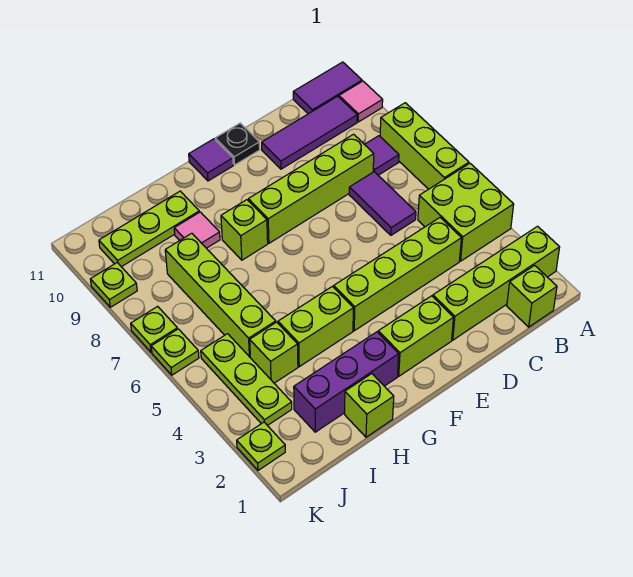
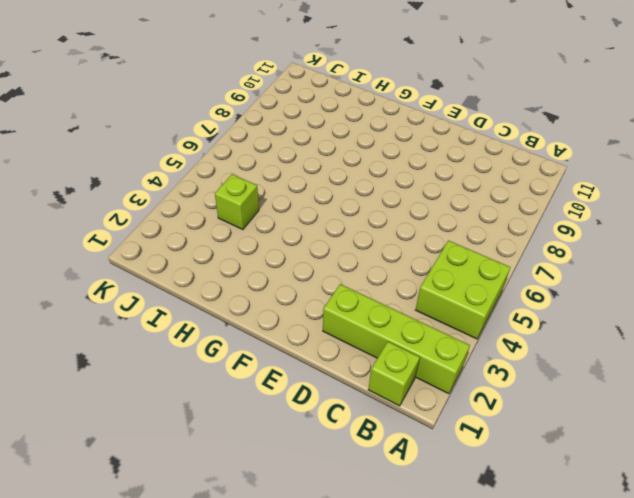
none -> lime 1x3 brick [380,103,469,189]
none -> pink 1x1 tile [339,81,383,122]
none -> purple 1x2 tile [293,62,362,114]

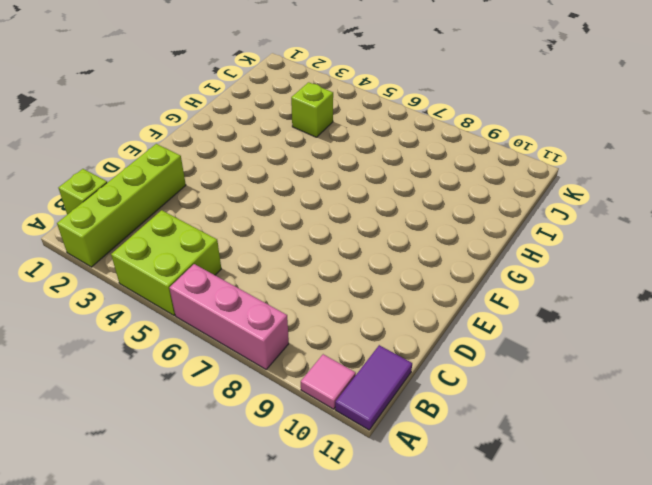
pink 1x3 brick [169,264,289,369] -> lime 1x3 brick [380,103,469,189]
none -> purple 1x1 tile [364,136,399,175]
none -> purple 1x3 tile [262,96,357,169]
none -> lime 1x4 brick [334,218,461,331]

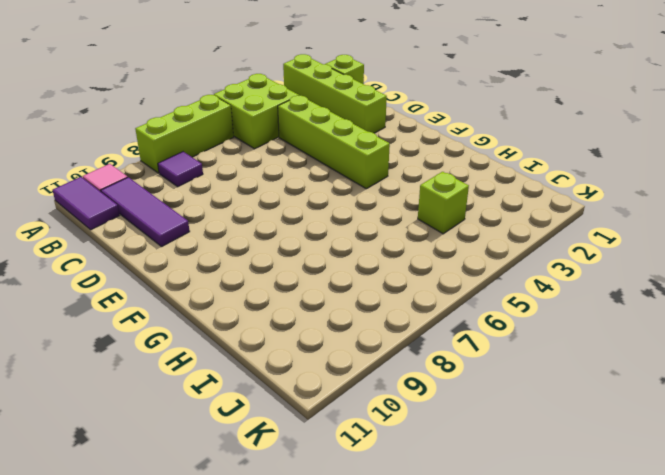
none -> purple 1x2 tile [349,172,416,235]
none -> lime 1x4 brick [248,134,374,243]
none -> lime 1x2 brick [378,296,454,376]

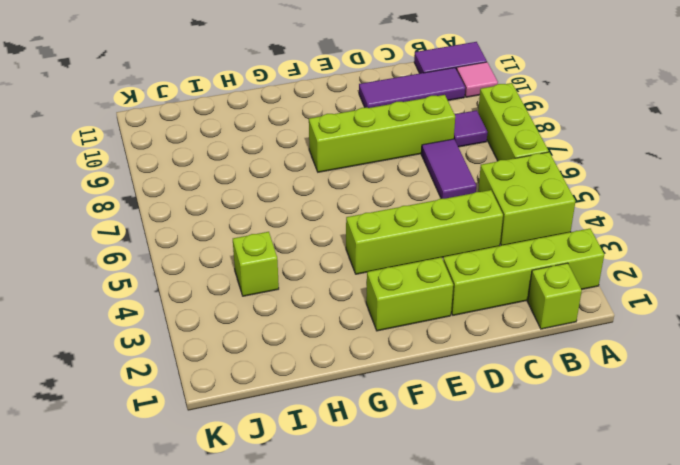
none -> black 1x1 plate [215,123,260,165]
none -> purple 1x1 tile [189,139,233,181]
none -> purple 1x3 brick [294,332,399,432]

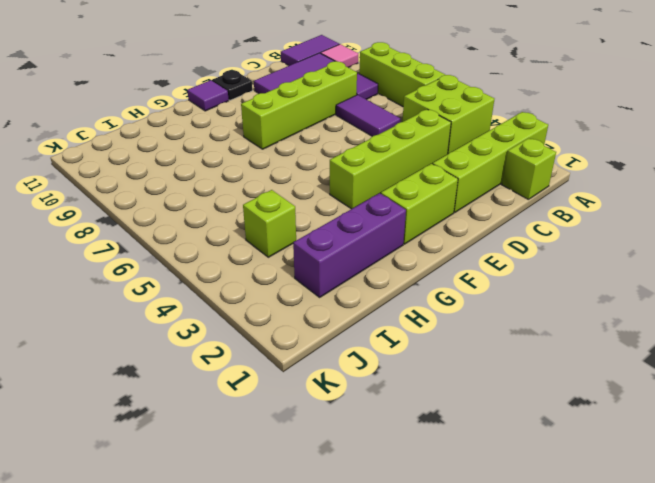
none -> lime 1x2 brick [278,286,353,367]
none -> lime 1x1 brick [221,200,268,260]
none -> lime 1x1 brick [345,374,394,437]

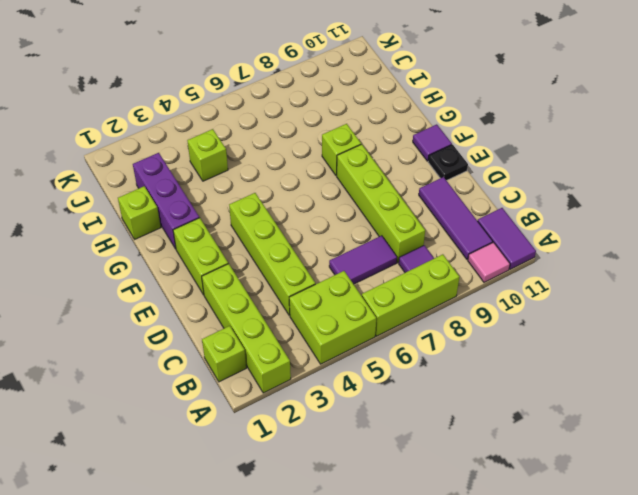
none -> lime 1x2 brick [278,286,353,367]
none -> pink 1x1 tile [174,212,220,248]
none -> lime 1x3 plate [99,191,199,267]

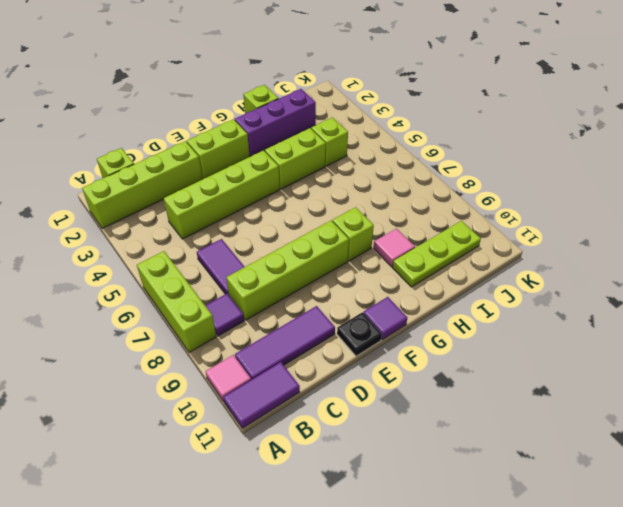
none -> lime 2x2 brick [418,163,514,261]
none -> lime 1x4 brick [165,233,276,357]
none -> lime 1x3 plate [201,334,292,426]

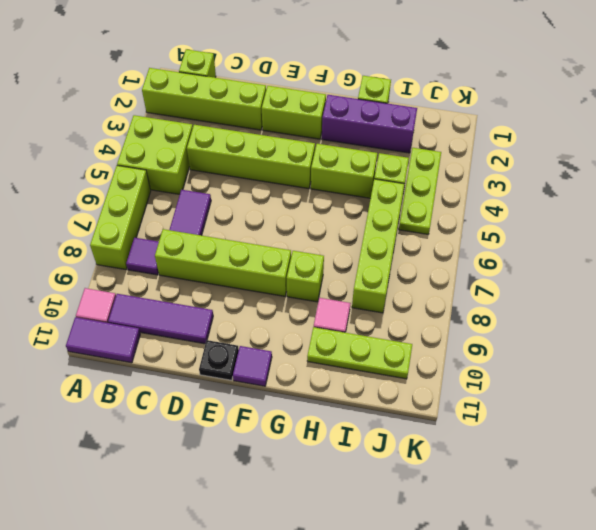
none -> lime 1x1 plate [237,422,285,470]
none -> lime 1x1 plate [151,329,199,375]
none -> lime 1x1 plate [131,306,177,352]

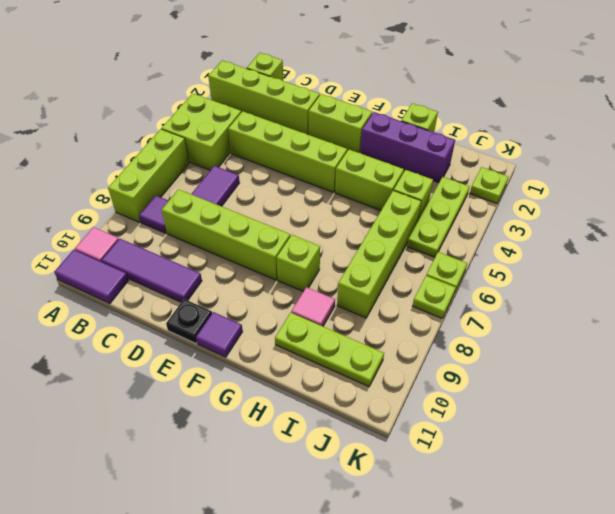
none -> lime 1x1 plate [90,263,137,307]

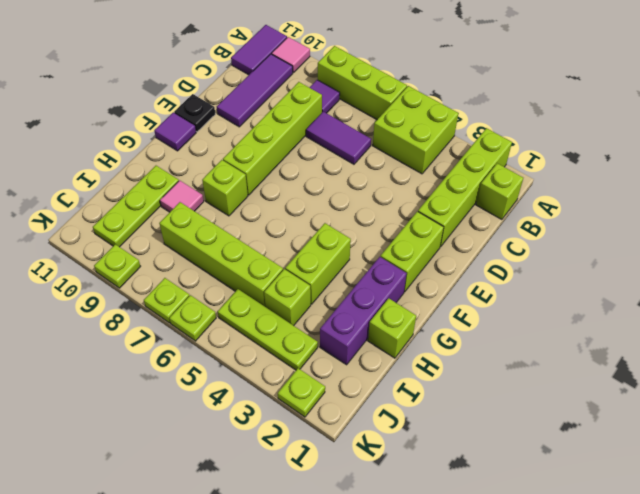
none -> lime 1x4 brick [334,218,461,331]

